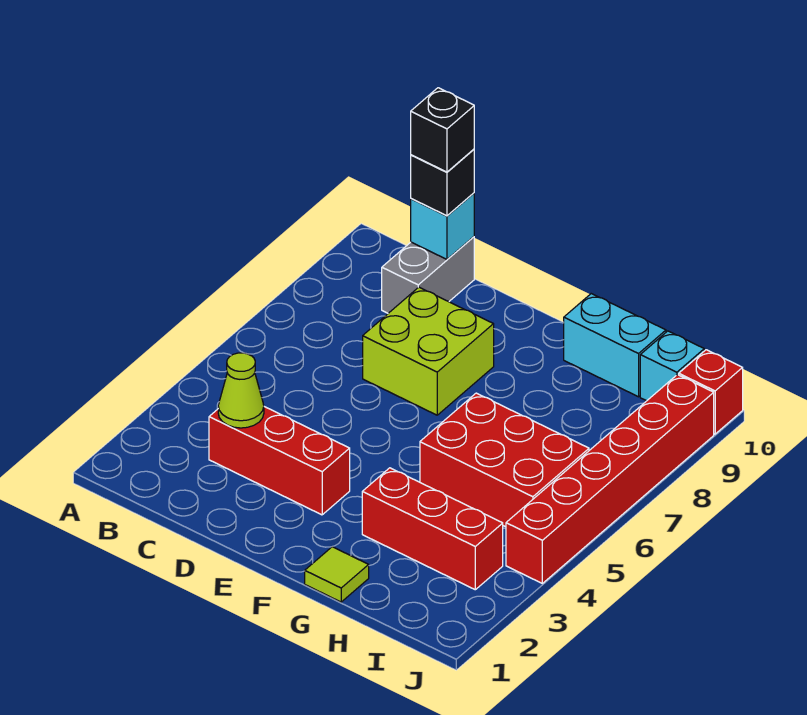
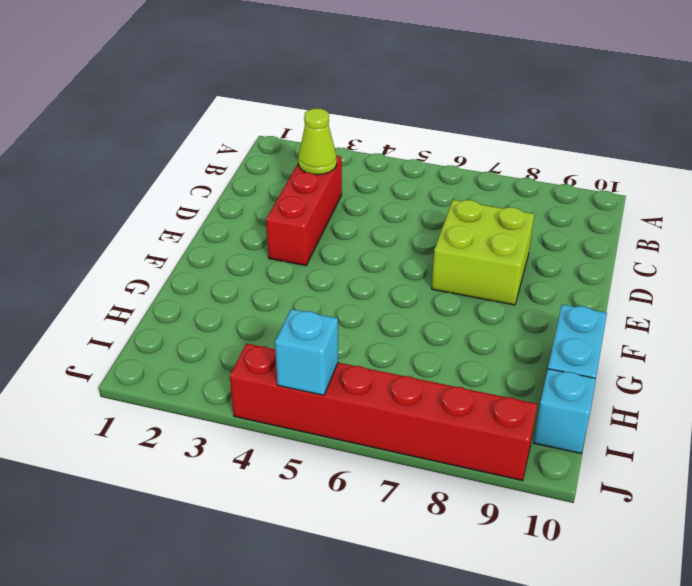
cyan 1x1 brick [275,309,338,395] -> cyan 1x1 brick moved to [411,193,474,259]
none -> grey 1x2 brick [382,237,474,313]
none -> lime 1x1 tile [305,547,369,602]
none -> red 1x3 brick [362,468,503,590]

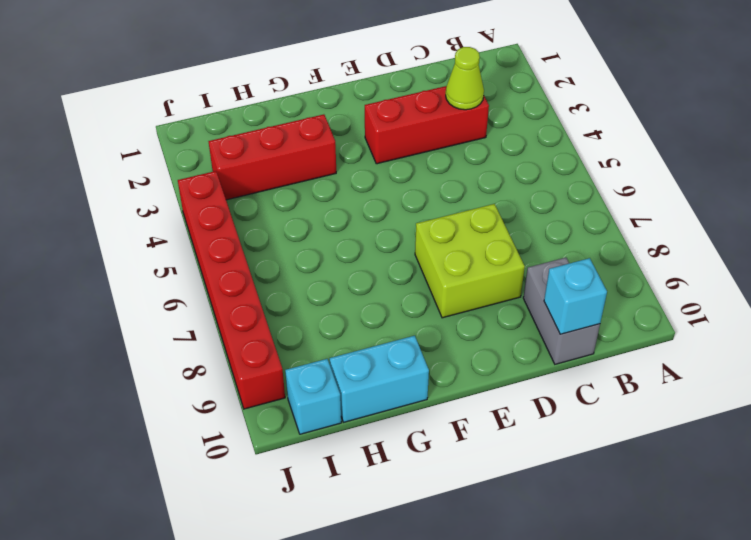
none -> lime 1x1 tile [305,547,369,602]
none -> red 2x3 brick [420,393,589,527]
none -> red 1x1 brick [679,350,743,434]

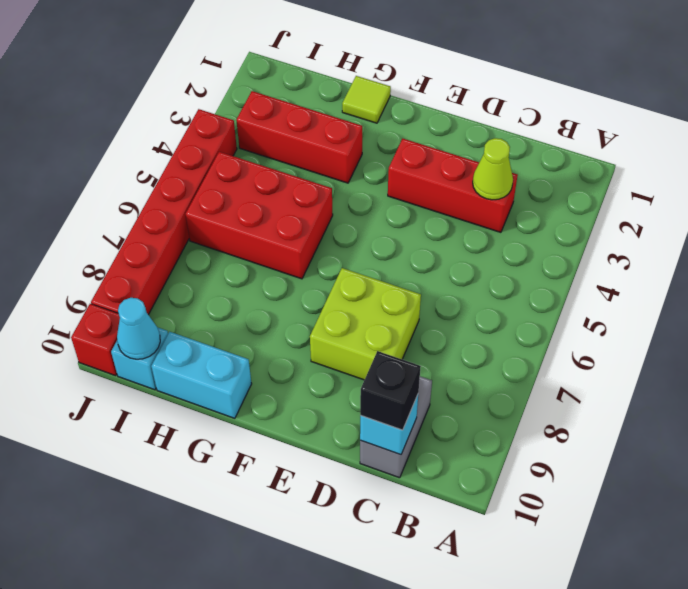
cyan 1x1 cone [117,298,160,359] -> none
none -> black 1x1 brick [411,88,474,172]

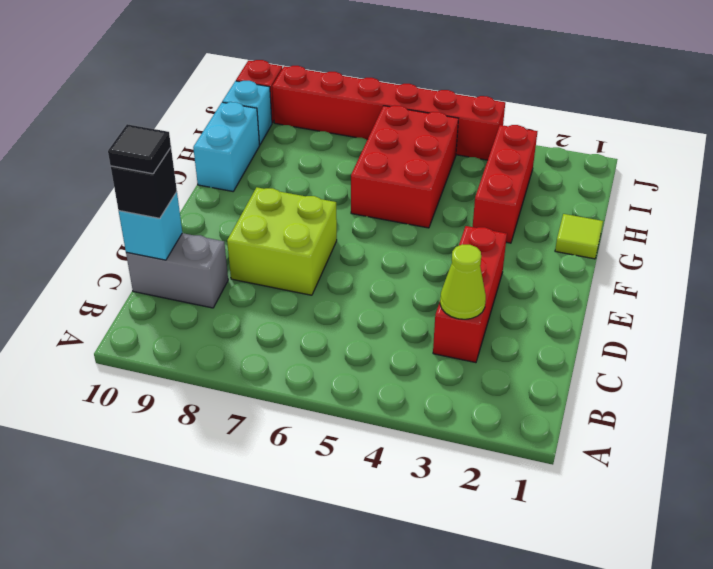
black 1x1 tile [108,124,171,174] -> black 1x1 brick [411,88,474,172]

